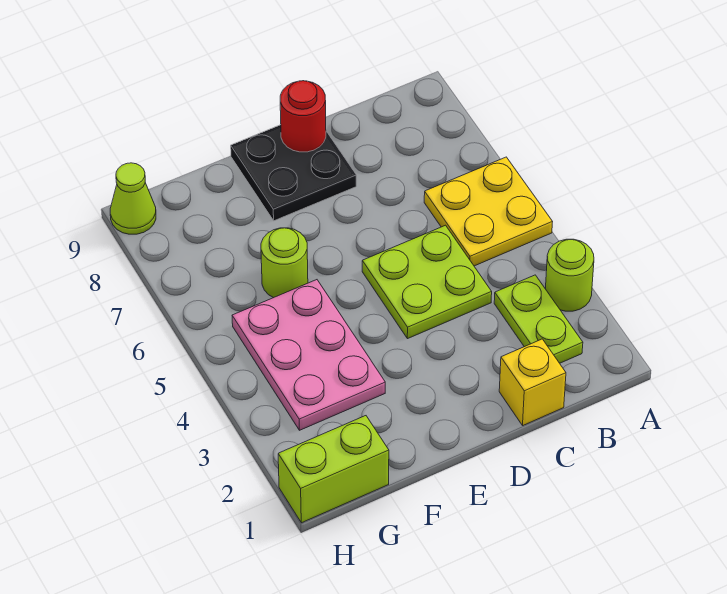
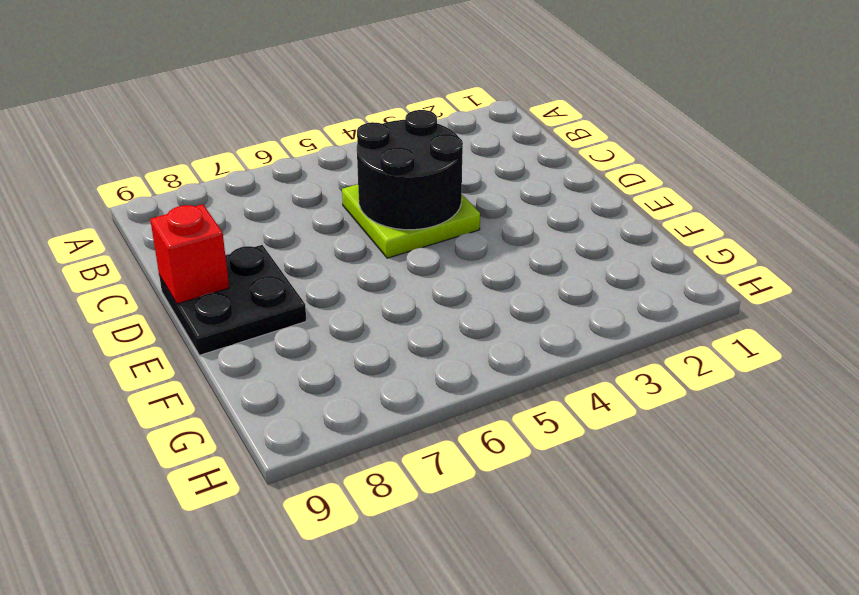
black 2x2 round brick [357,110,463,230] -> none
red 1x1 brick [150,204,229,304] -> red 1x1 round brick [280,81,326,152]
none -> lime 1x1 round brick [546,239,594,311]
none -> yellow 2x2 plate [424,157,552,266]

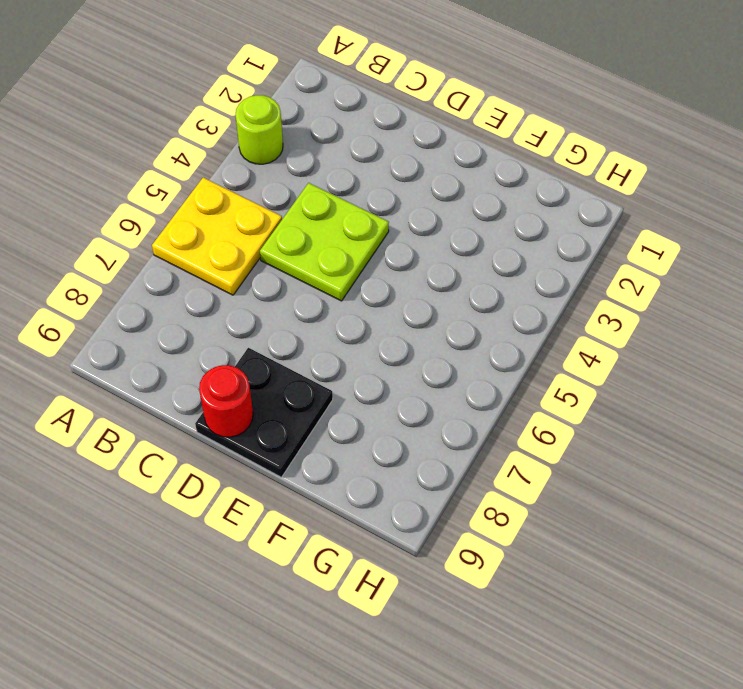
none -> lime 1x2 plate [494,275,583,363]
none -> yellow 1x1 brick [499,339,566,425]

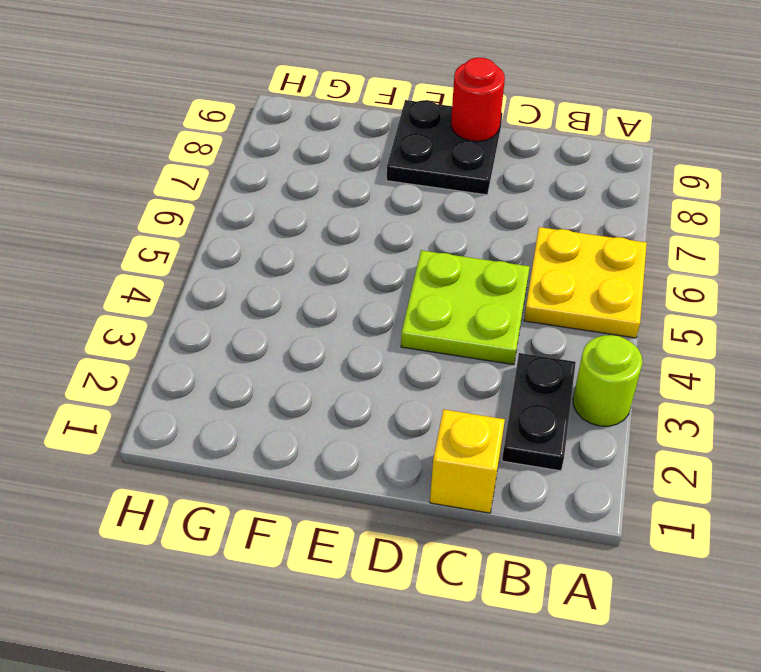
black 1x2 plate [502,353,576,471] -> lime 1x2 plate [494,275,583,363]
none -> pink 2x3 plate [232,280,385,430]
none -> lime 1x1 round brick [261,228,308,298]

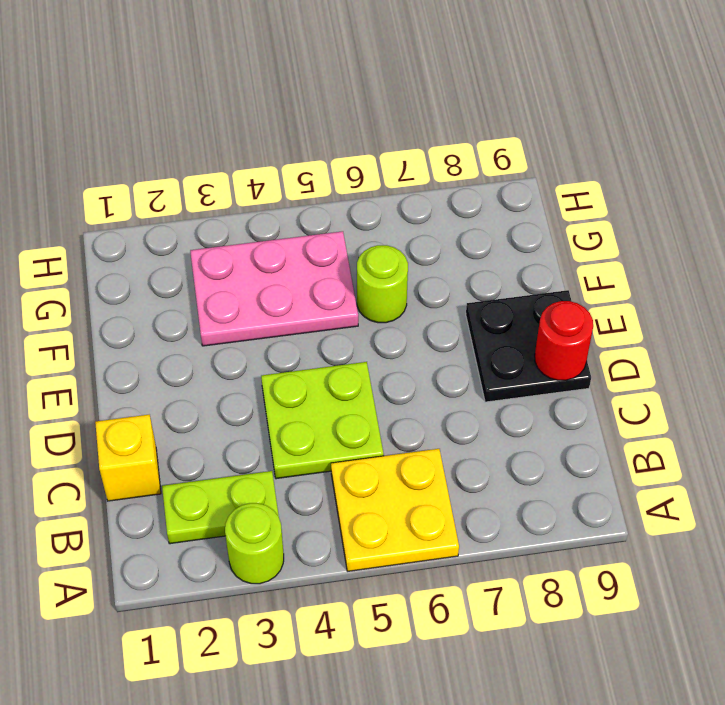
none -> lime 1x2 brick [278,416,389,523]
none -> lime 1x1 cone [110,163,156,234]

